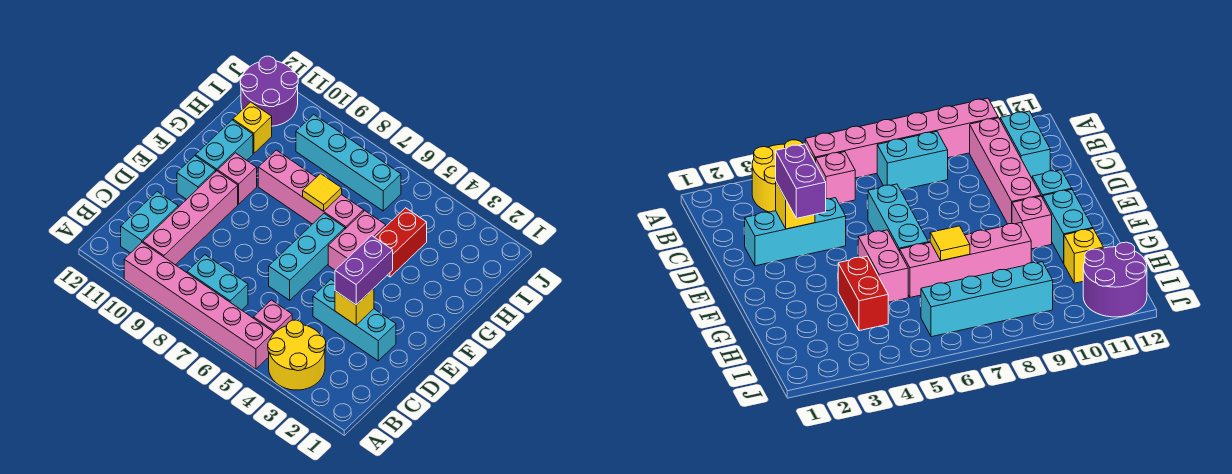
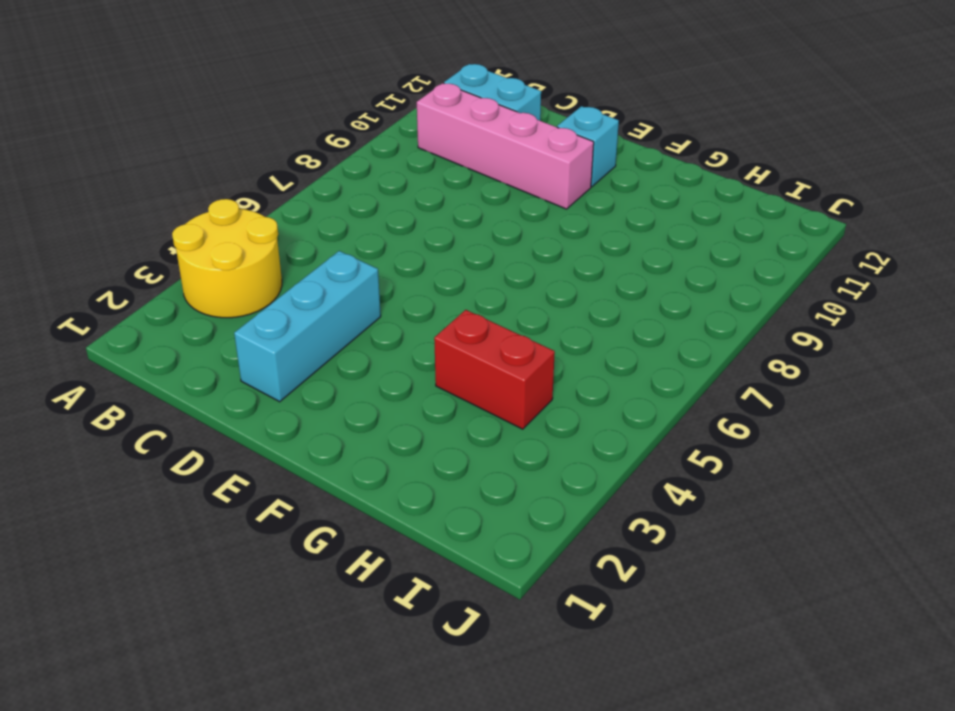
none -> pink 1x6 brick [124,243,274,369]
none -> pink 1x1 brick [253,300,292,333]
none -> cyan 1x2 brick [187,255,248,310]

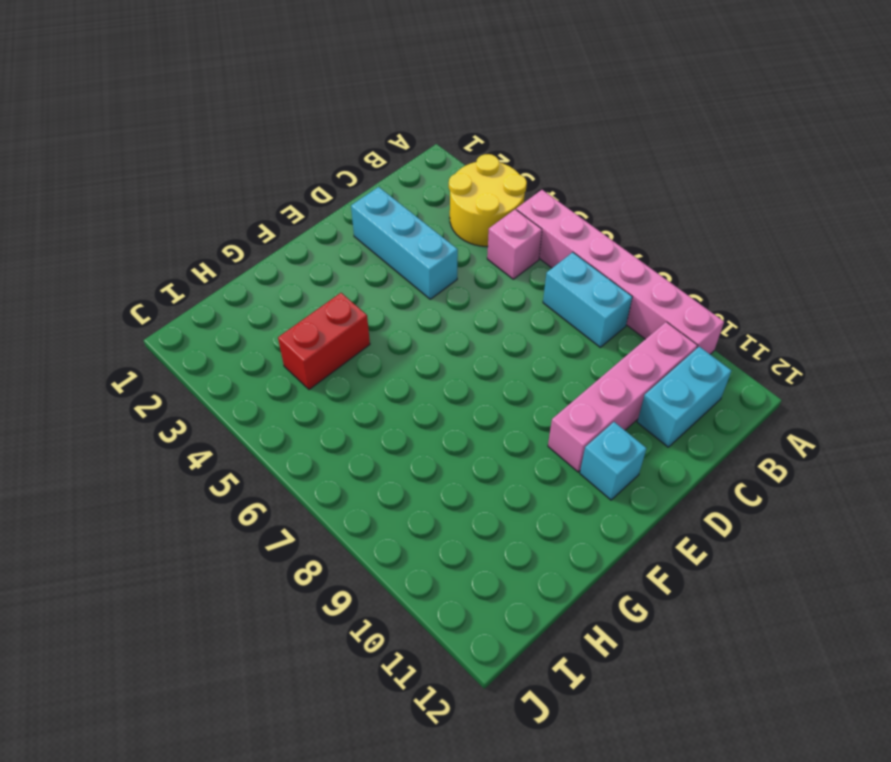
none -> cyan 1x3 brick [269,214,345,300]
none -> pink 1x2 brick [328,211,386,270]
none -> pink 1x1 brick [218,153,257,204]

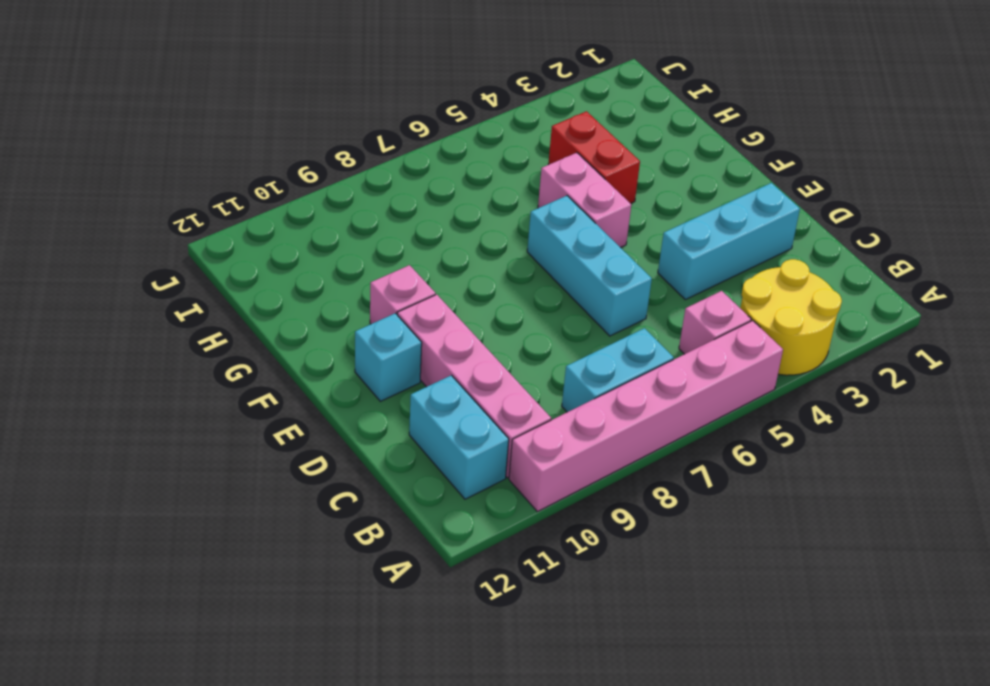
none -> cyan 1x2 brick [196,120,253,171]
none -> pink 1x4 brick [258,150,364,229]
none -> yellow 1x1 brick [233,102,272,153]

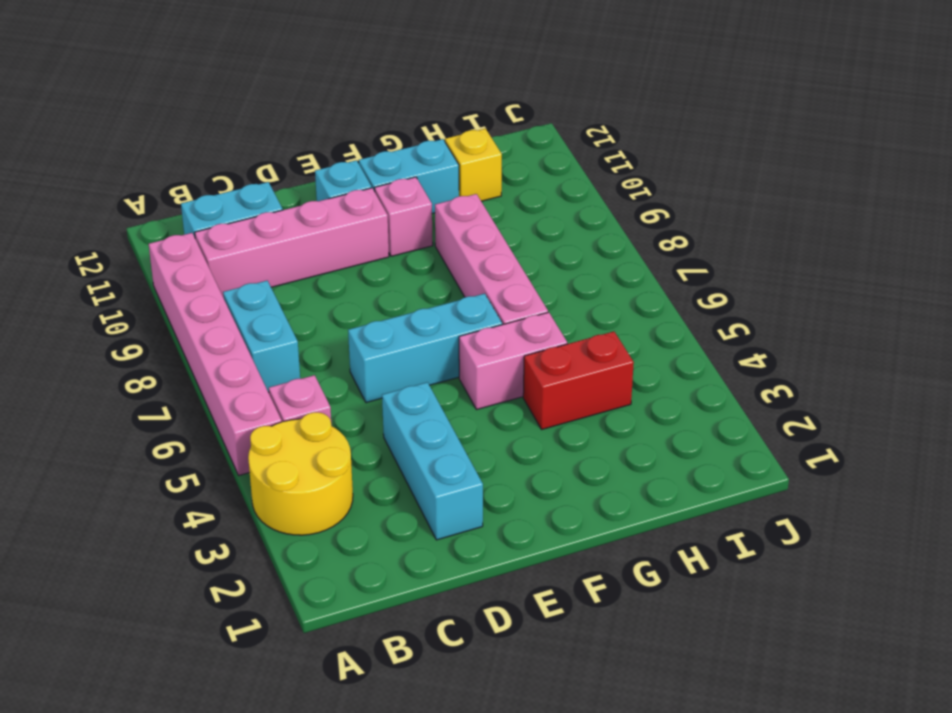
none -> cyan 1x4 brick [296,114,401,211]
none -> purple 2x2 round brick [240,56,298,126]
none -> yellow 1x1 brick [335,288,374,325]

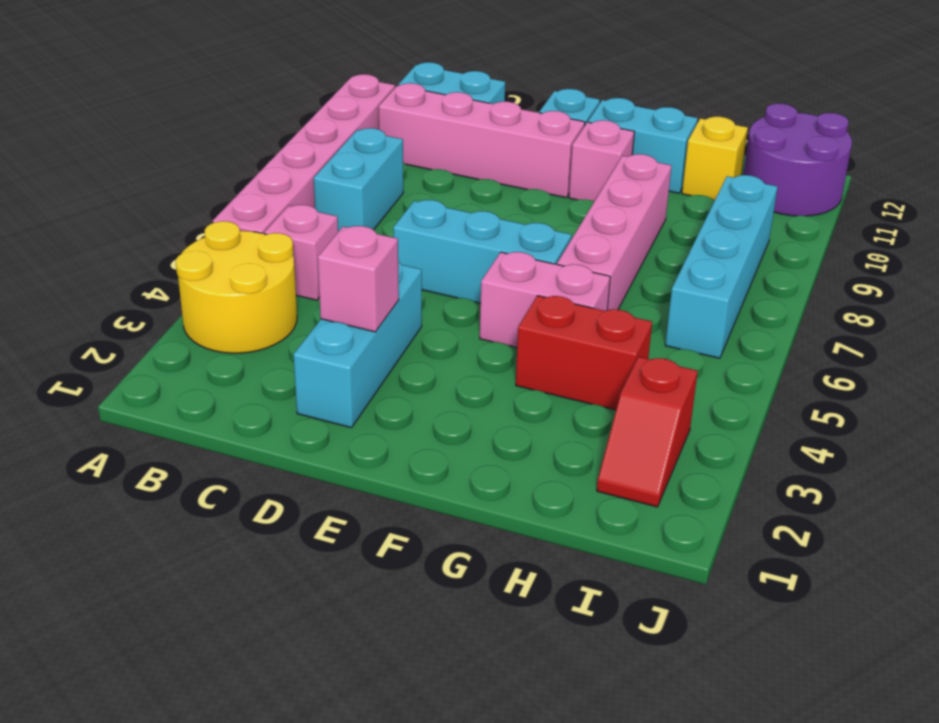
pink 1x1 brick [318,226,399,332] -> yellow 1x1 brick [335,288,374,325]
red 1x2 slope [597,357,698,507] -> none
none -> yellow 1x1 tile [303,174,342,211]
none -> purple 1x2 brick [335,236,393,305]

